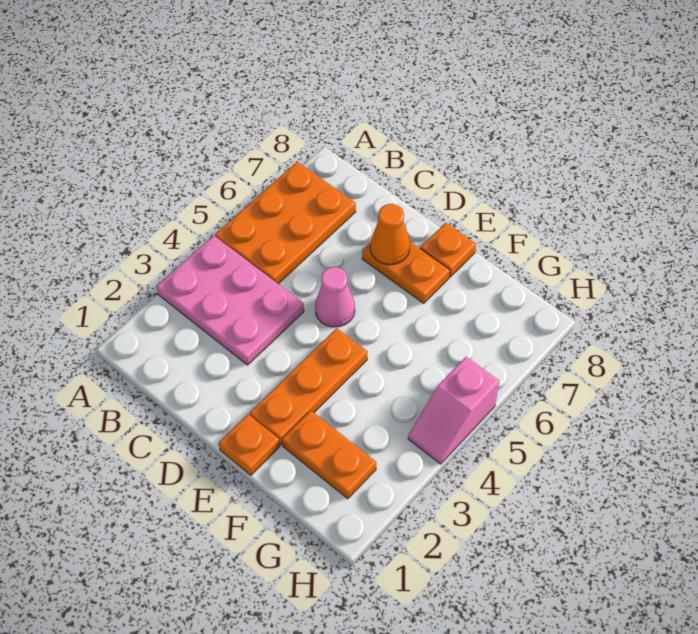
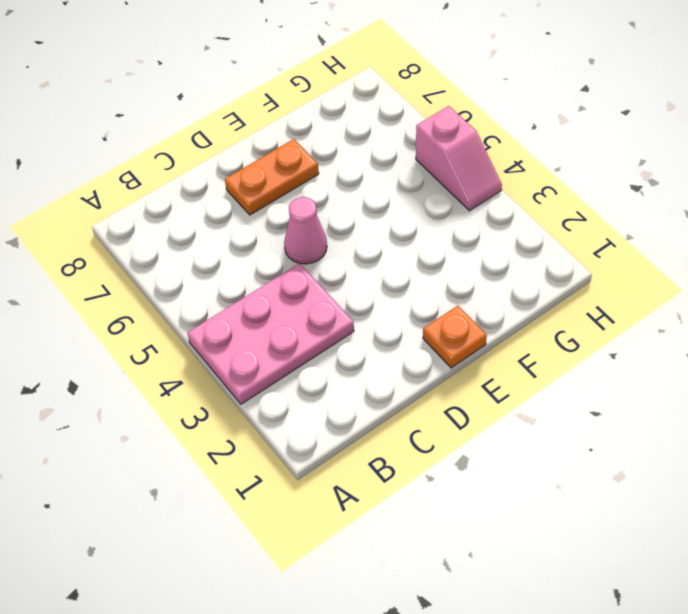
none -> orange 2x3 plate [215,162,356,284]
none -> orange 1x3 plate [250,328,367,445]

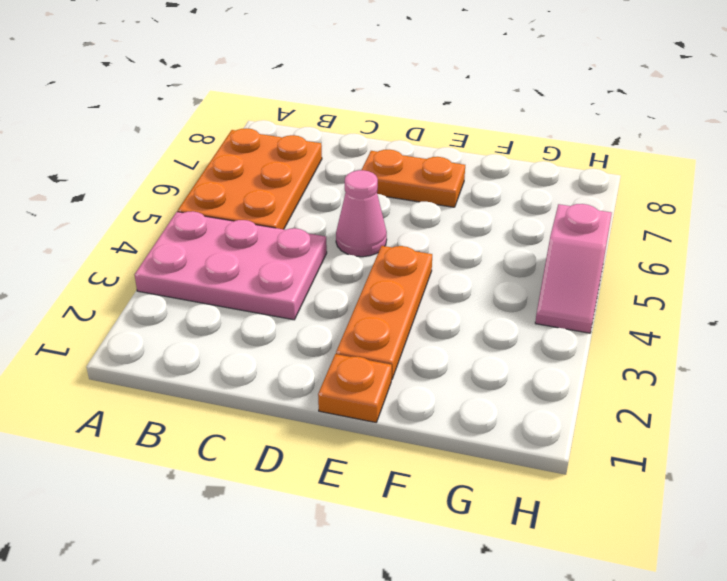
none -> orange 1x1 plate [420,223,476,277]
none -> orange 1x2 plate [282,411,376,499]

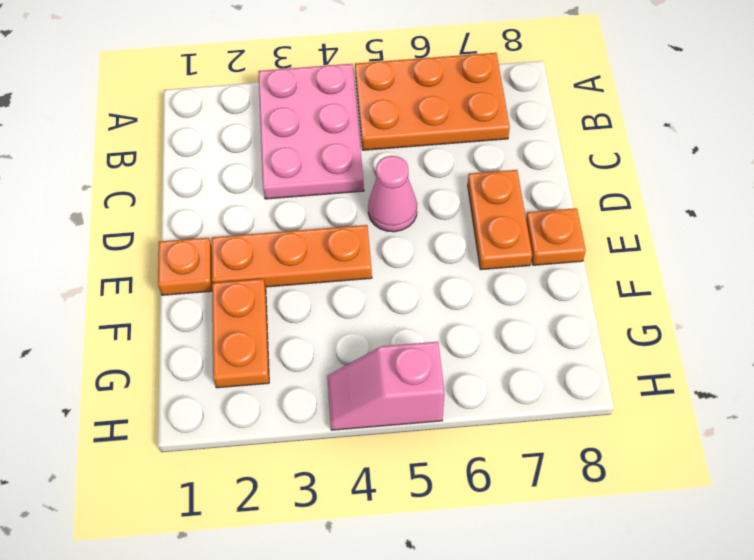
none -> orange 1x1 cone [370,204,410,265]

